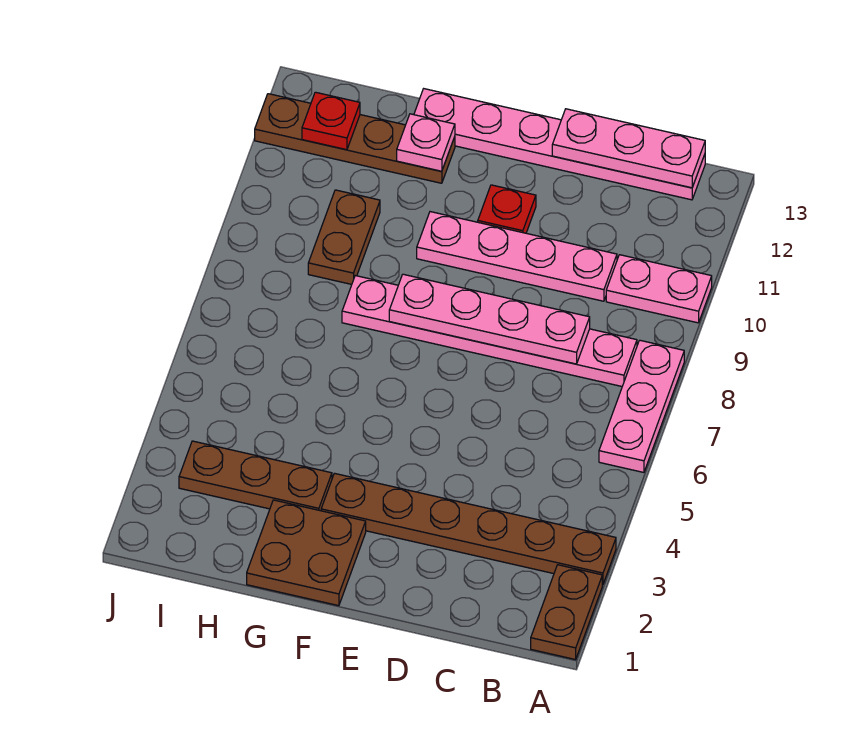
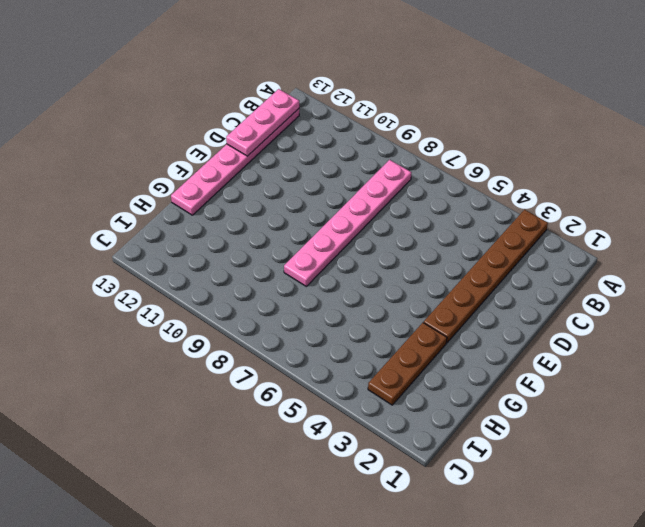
none -> brown 1x2 plate [531,565,602,660]
none -> pink 1x3 plate [599,340,684,472]
none -> pink 1x2 plate [606,255,712,323]

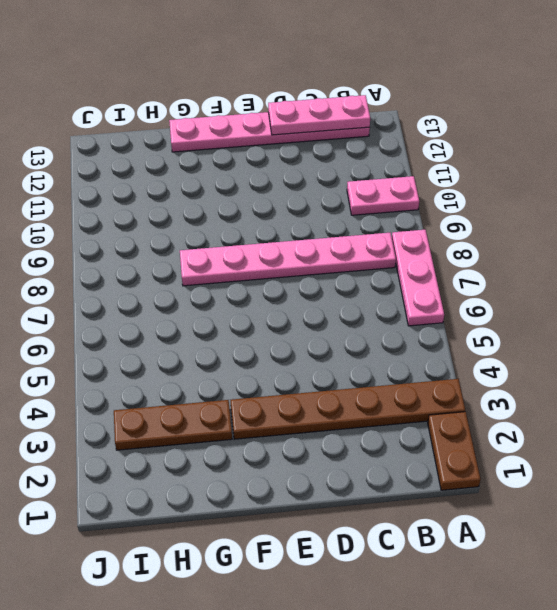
none -> pink 1x4 plate [417,212,617,301]
none -> red 1x1 plate [478,185,536,233]
none -> brown 2x2 plate [247,500,366,606]

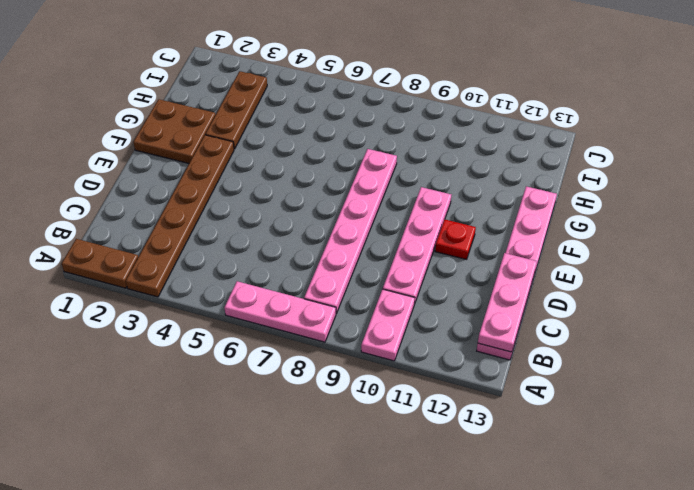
none -> brown 1x4 plate [255,94,455,183]
none -> brown 1x2 plate [308,190,380,284]
none -> pink 1x4 plate [389,274,590,364]

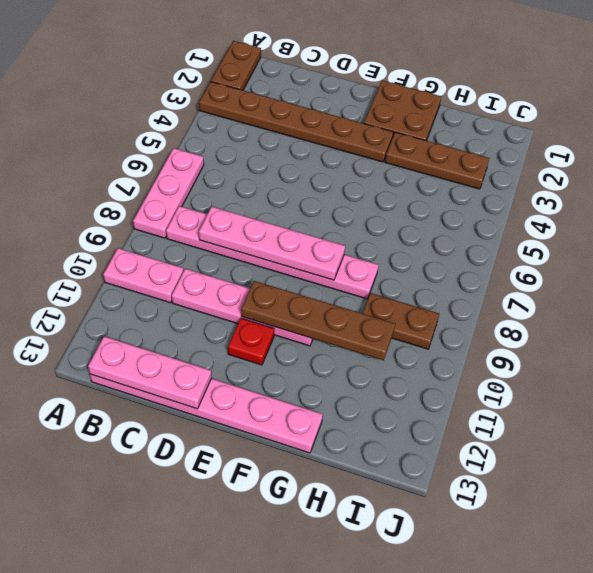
brown 1x4 plate [241,281,395,360] -> brown 1x4 plate moved to [255,94,455,183]
brown 1x2 plate [363,293,439,349] -> brown 1x2 plate turned to [308,190,380,284]
none -> pink 1x1 plate [397,114,455,171]
none -> red 1x1 plate [302,92,360,150]

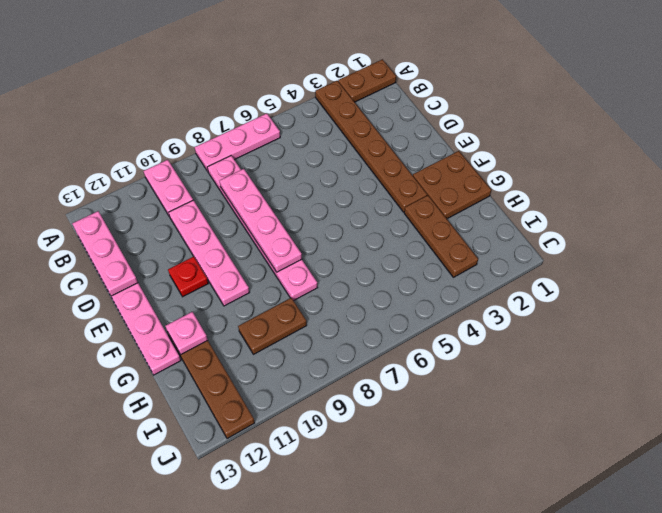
none -> red 1x1 plate [302,92,360,150]

